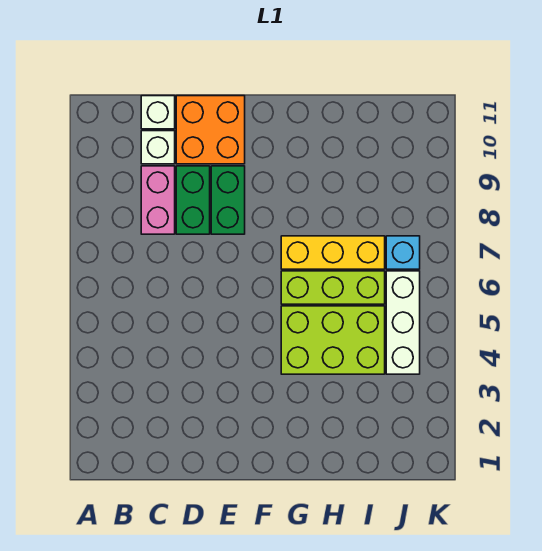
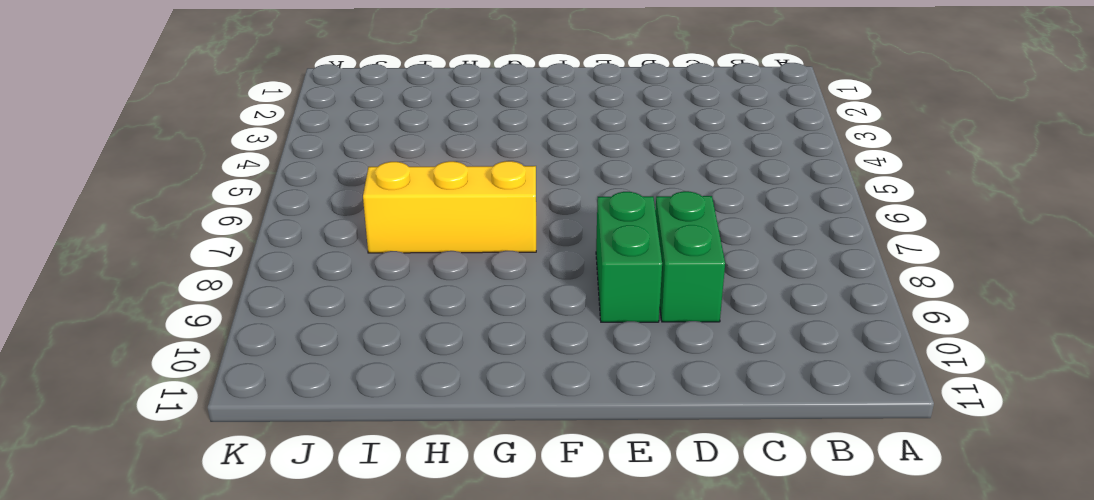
none -> pink 1x2 brick [141,166,175,234]
none -> white 1x1 brick [141,131,175,164]

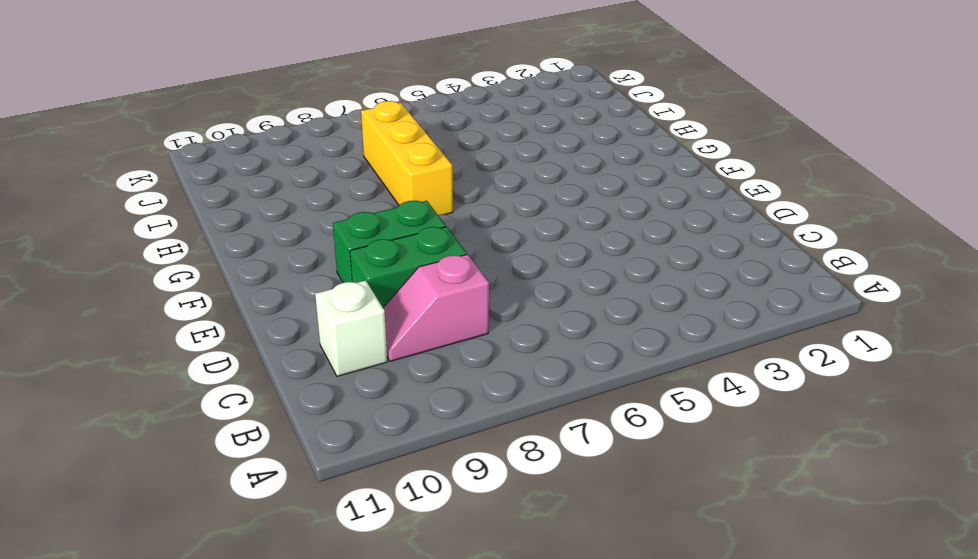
pink 1x2 slope [383,254,489,361] -> pink 1x2 brick [141,166,175,234]
none -> white 1x1 brick [141,96,175,129]
none -> orange 2x2 brick [176,96,245,164]

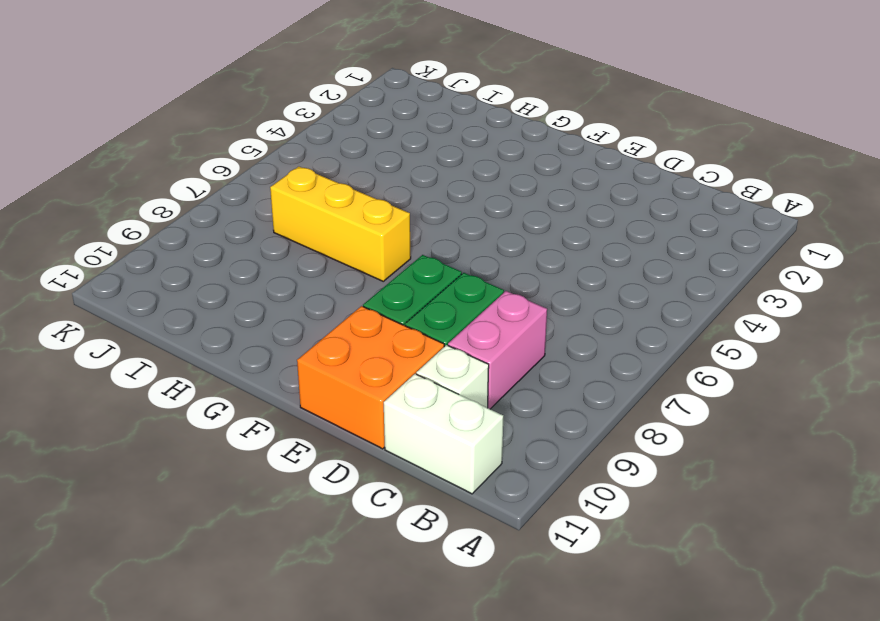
white 1x2 brick [384,374,503,494] -> white 1x1 brick [141,96,175,129]
none -> lime 2x3 brick [281,306,385,374]
none -> lime 1x3 brick [281,271,385,304]

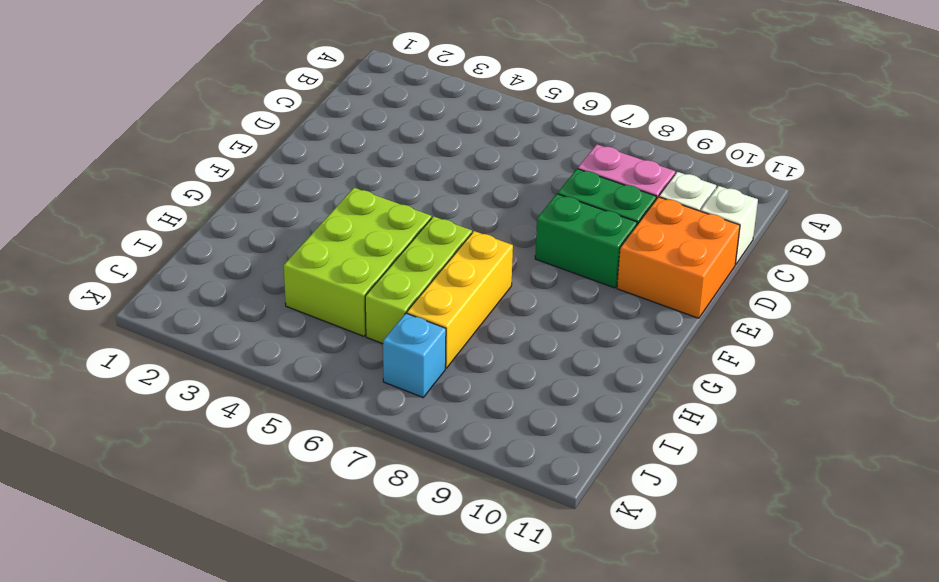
none -> white 1x3 brick [386,271,420,374]

